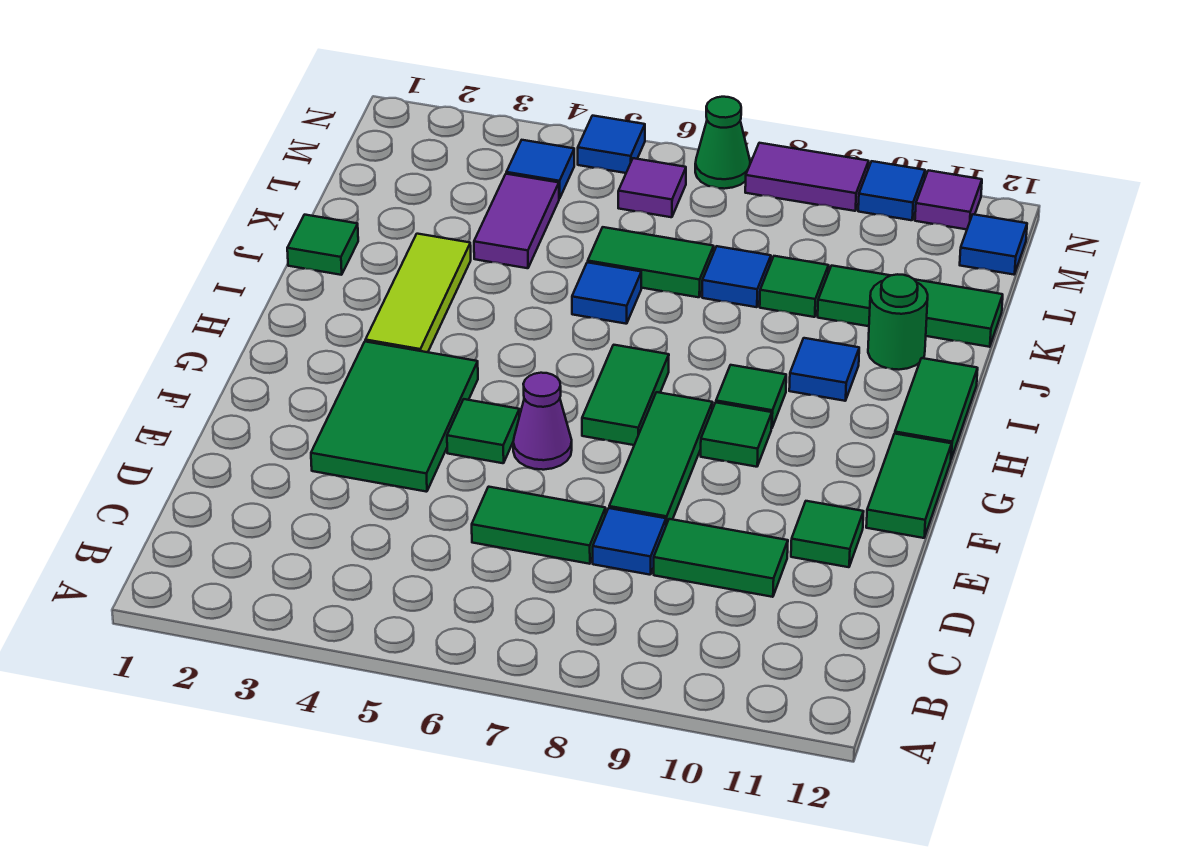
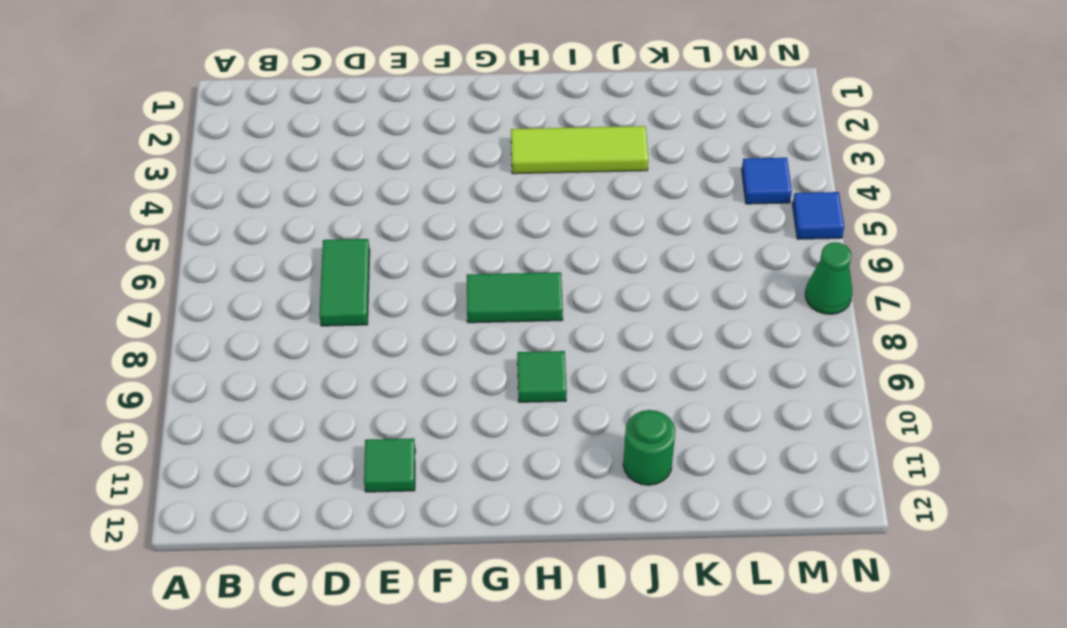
none -> blue 1x1 tile [593,508,666,575]
none -> green 1x2 tile [654,519,788,597]
none -> green 2x3 tile [311,341,478,492]
none -> green 1x3 tile [609,392,712,525]

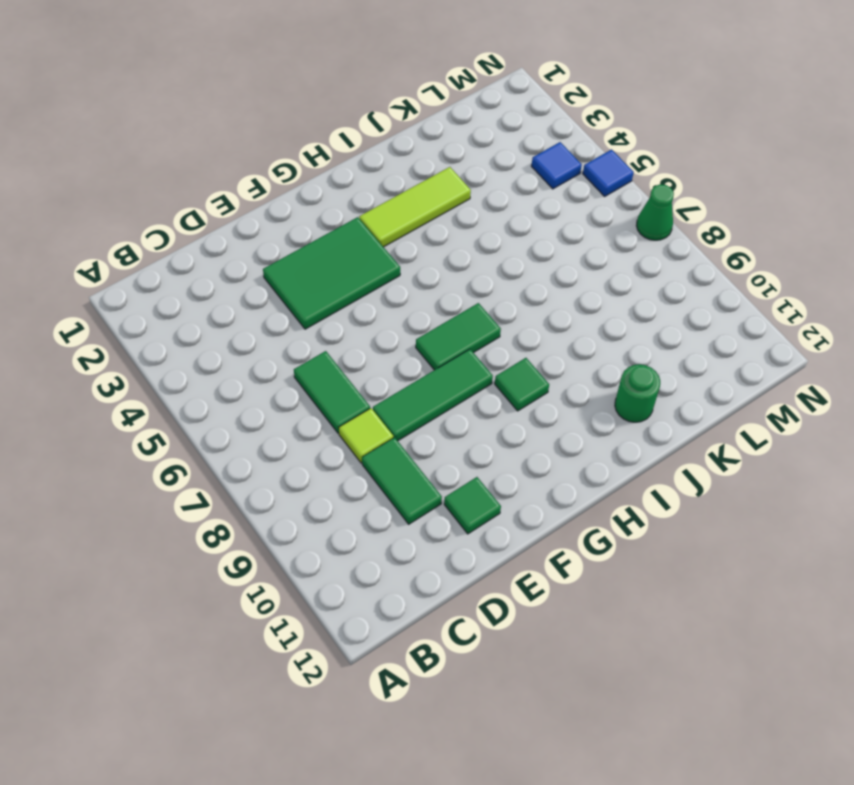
lime 1x1 tile [339,408,393,463] -> blue 1x1 tile [593,508,666,575]
none -> green 1x1 tile [447,399,520,463]
none -> purple 1x1 cone [513,373,572,470]
none -> green 1x2 tile [866,434,952,538]
none -> green 1x1 tile [701,402,772,467]

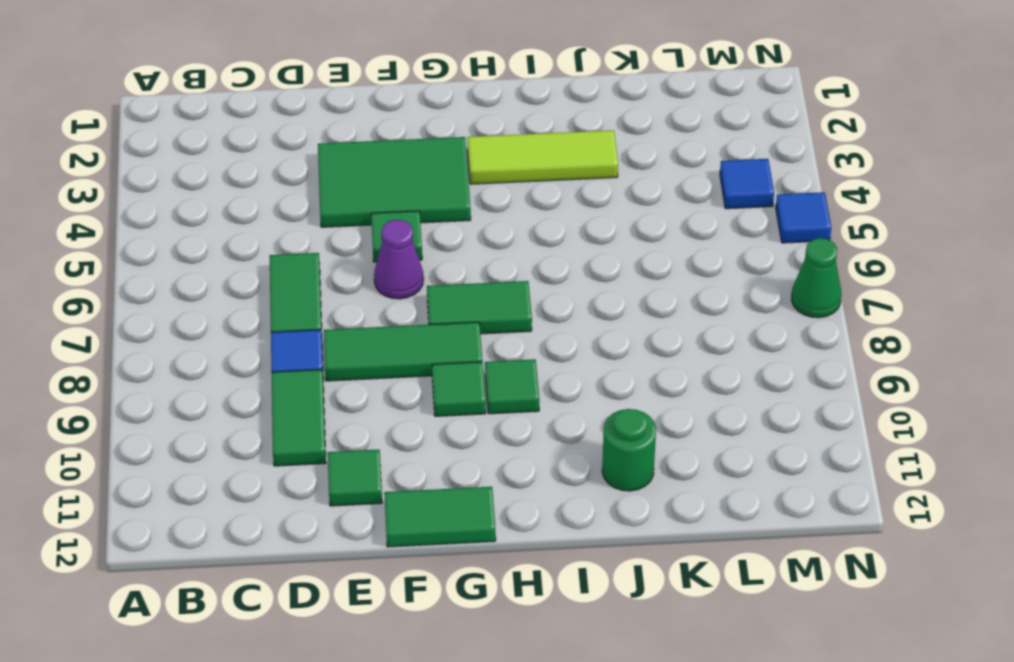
none -> green 1x2 tile [895,358,978,459]
none -> blue 1x1 tile [789,338,859,401]
none -> green 1x1 tile [287,215,358,275]
none -> blue 1x1 tile [572,262,641,324]

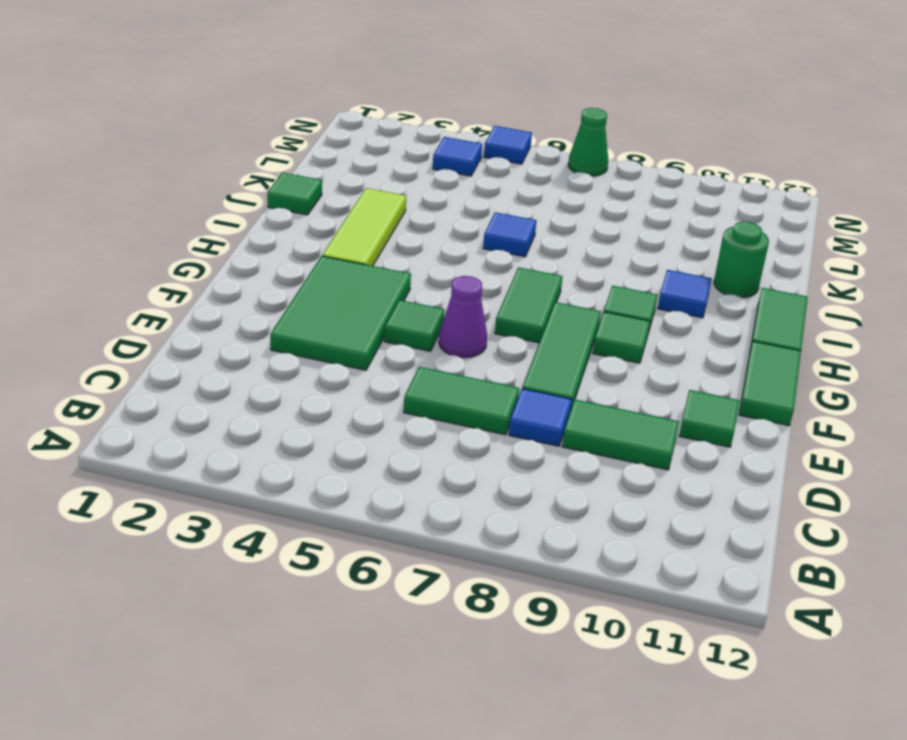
none -> purple 1x2 tile [474,174,559,268]
none -> green 1x2 tile [588,227,714,297]
none -> blue 1x1 tile [702,246,771,307]
none -> green 1x1 tile [760,256,829,317]

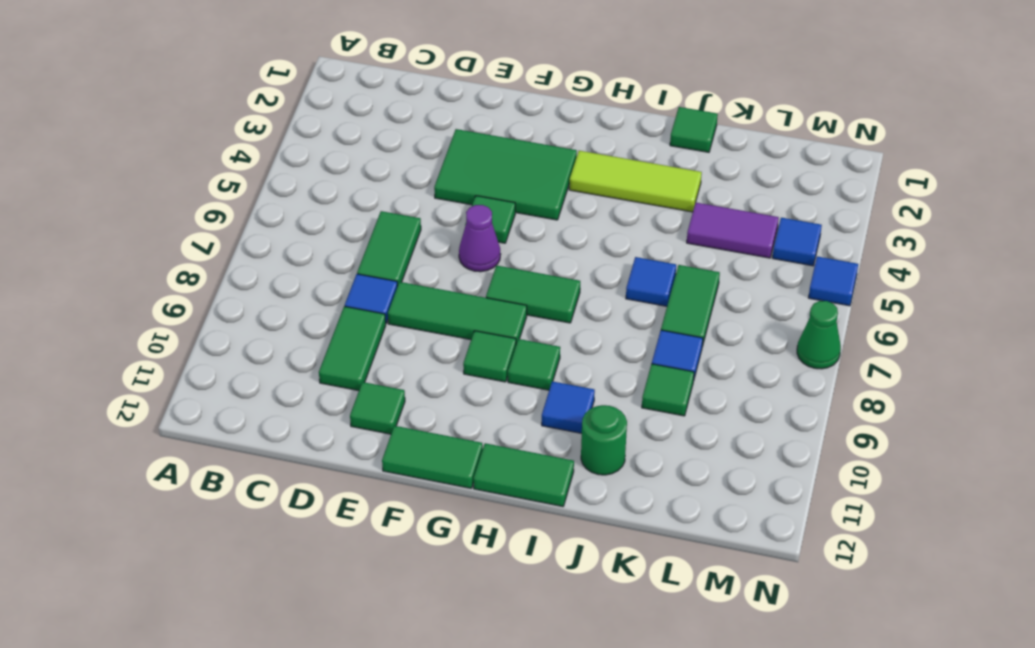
none -> green 1x3 tile [818,266,1003,347]
none -> purple 1x1 tile [618,158,686,217]
none -> blue 1x1 tile [960,214,1027,275]
none -> purple 1x2 tile [745,143,869,211]

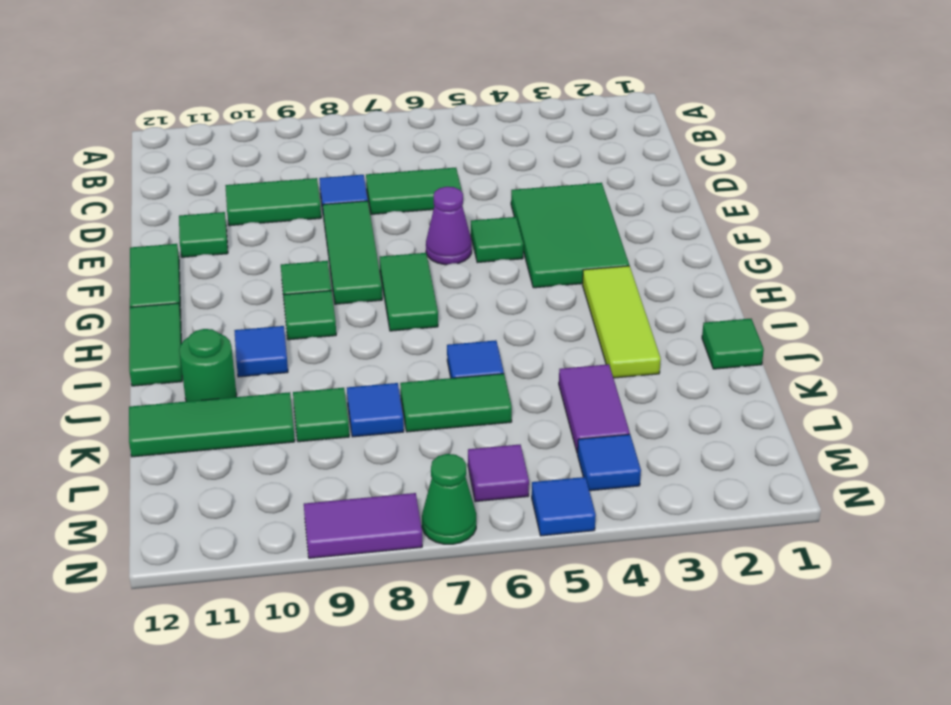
none -> blue 1x1 tile [960,214,1027,275]
none -> blue 1x1 tile [858,161,925,220]
none -> purple 1x1 tile [915,170,982,229]

